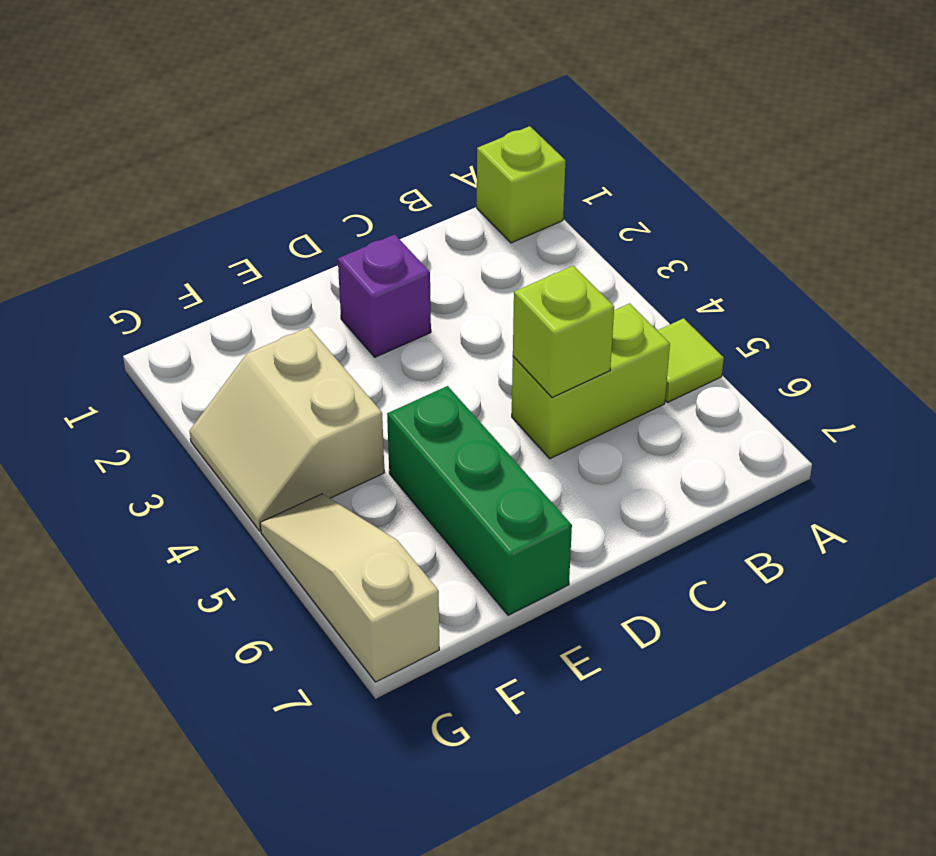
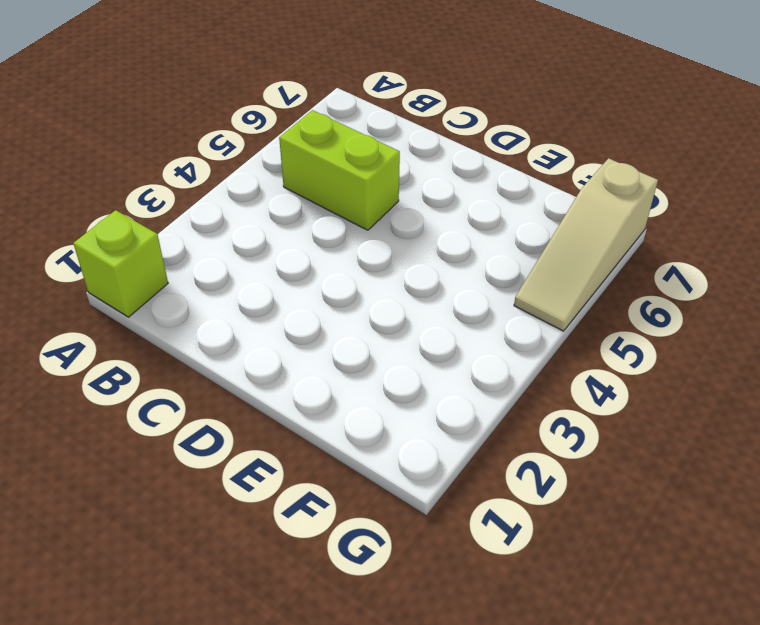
none -> lime 1x1 tile [657,318,724,402]
none -> purple 1x1 brick [338,234,431,357]

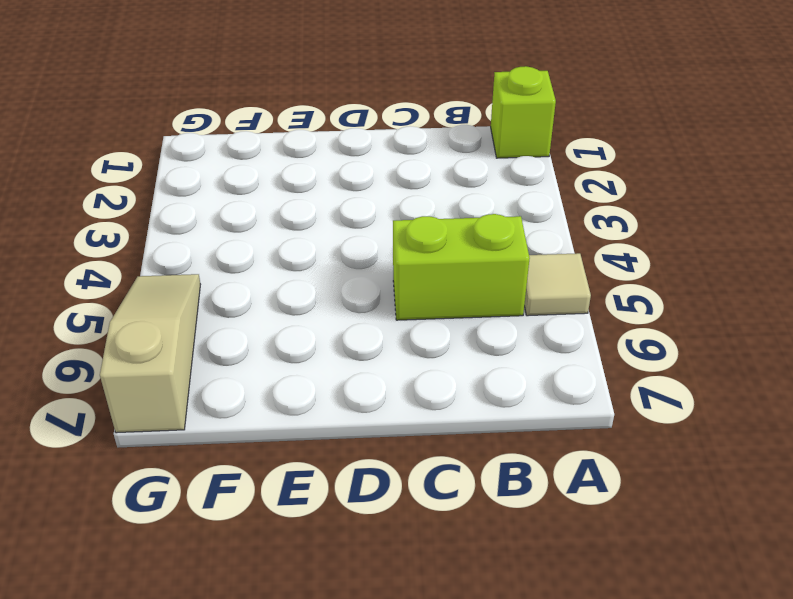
tan 1x1 tile [524,253,591,316] -> lime 1x1 tile [657,318,724,402]
none -> purple 1x1 brick [338,234,431,357]
none -> green 1x3 brick [387,386,572,615]

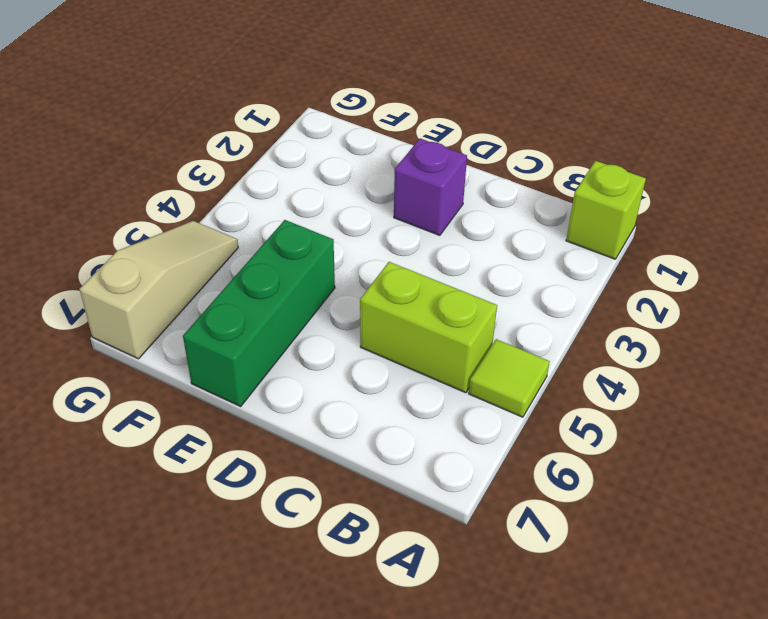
none -> tan 2x2 slope [190,327,384,531]
none -> lime 1x1 brick [513,266,614,397]

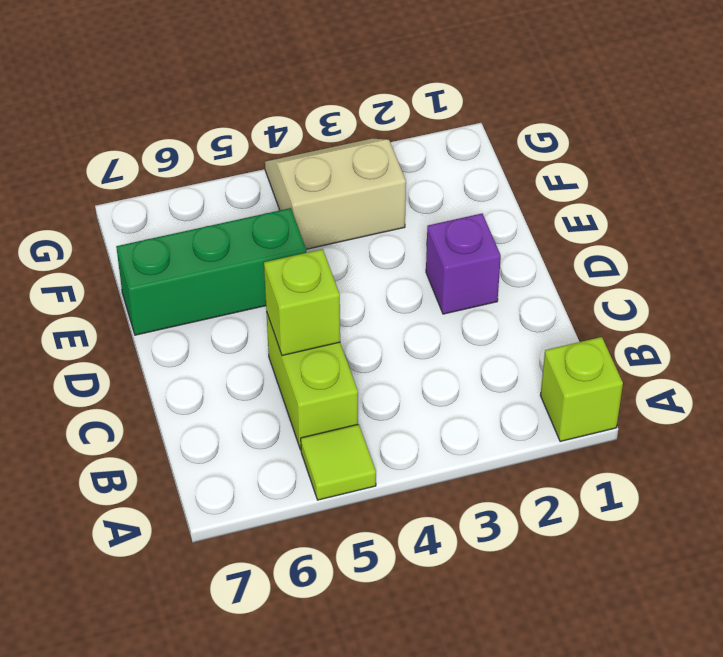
none -> tan 1x3 slope [260,494,439,682]

